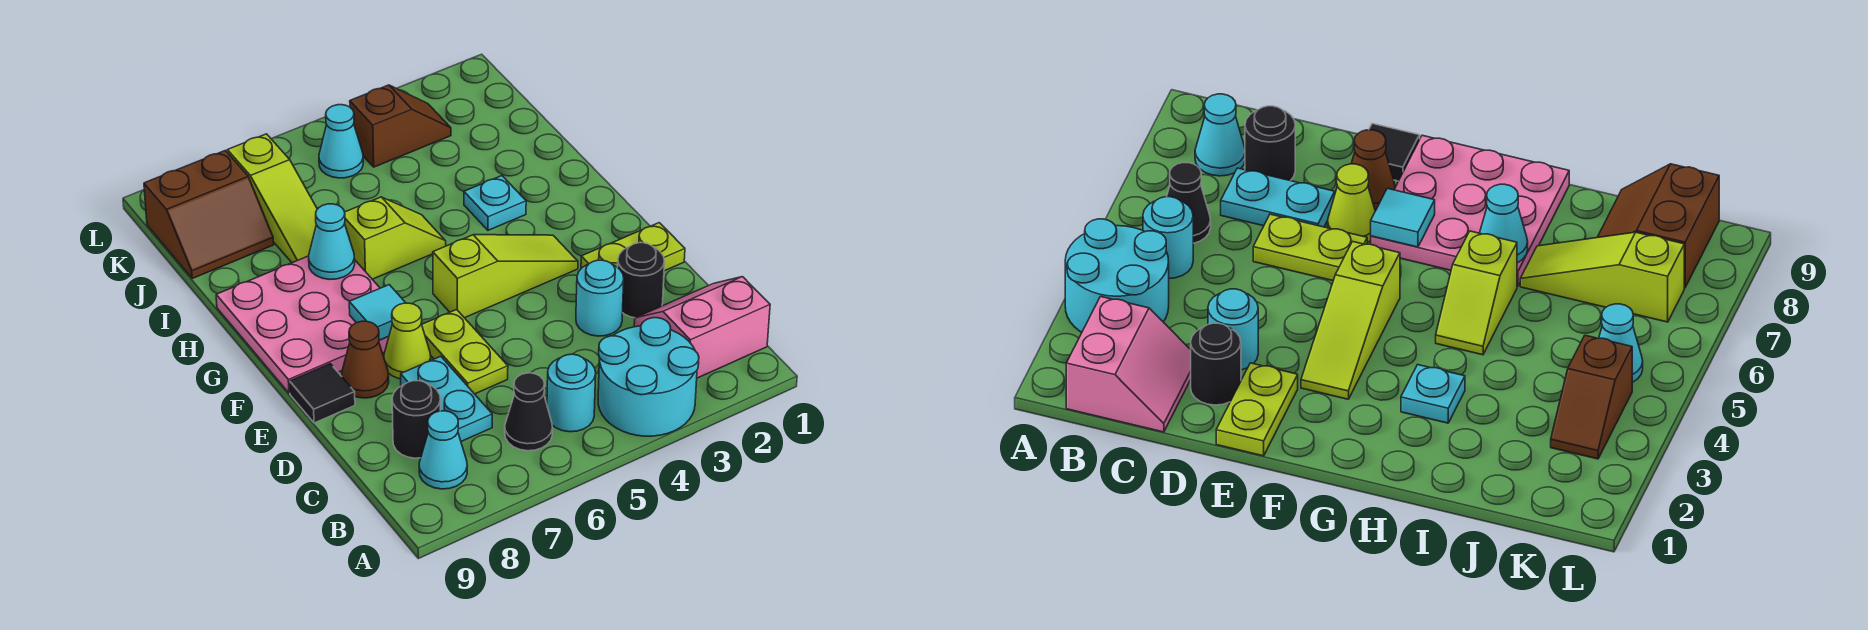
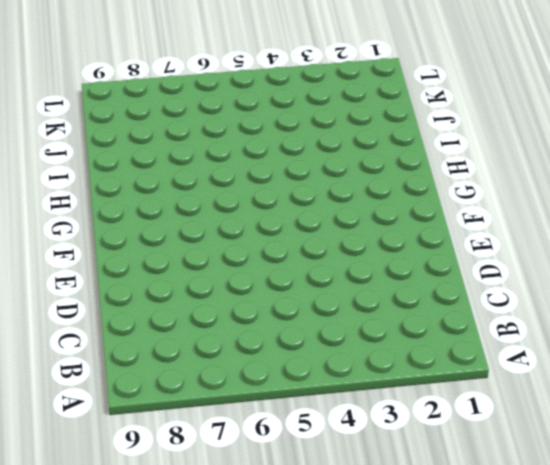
none -> cyan 2x2 round brick [598,318,699,436]
none -> pink 2x2 slope [634,277,770,378]
none -> cyan 1x1 round brick [547,354,596,432]

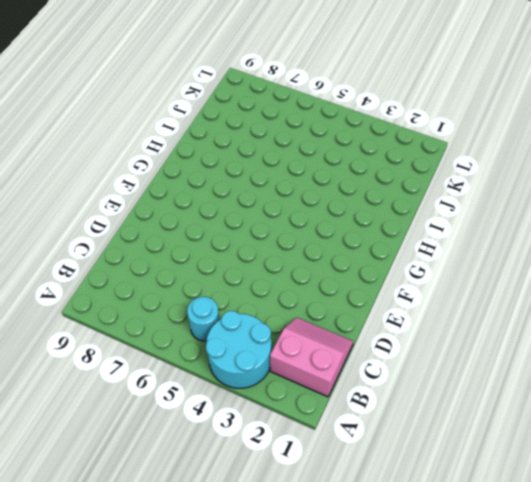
none -> black 1x1 cone [505,373,553,451]
none -> cyan 1x1 cone [419,411,467,489]
none -> cyan 1x2 plate [401,356,492,441]

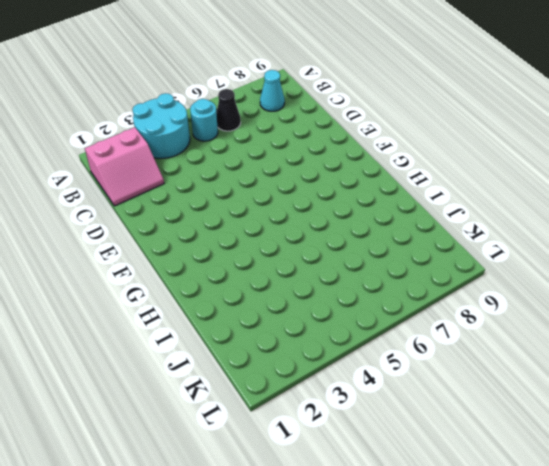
none -> cyan 1x2 plate [401,356,492,441]
none -> black 1x1 round brick [392,381,440,458]
none -> black 1x1 round brick [618,243,664,318]

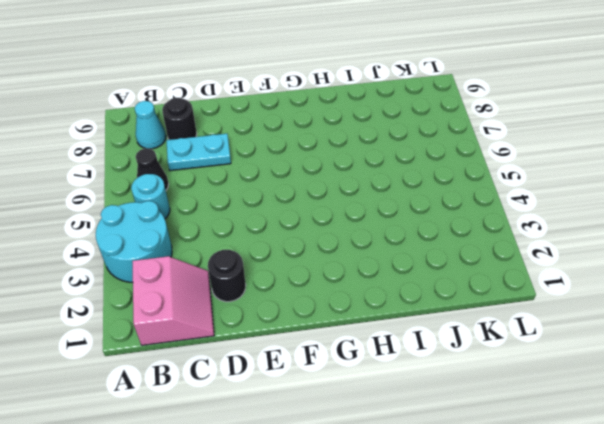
none -> cyan 1x1 round brick [576,260,624,336]
none -> lime 1x2 plate [422,310,508,394]
none -> lime 1x2 plate [581,223,685,271]

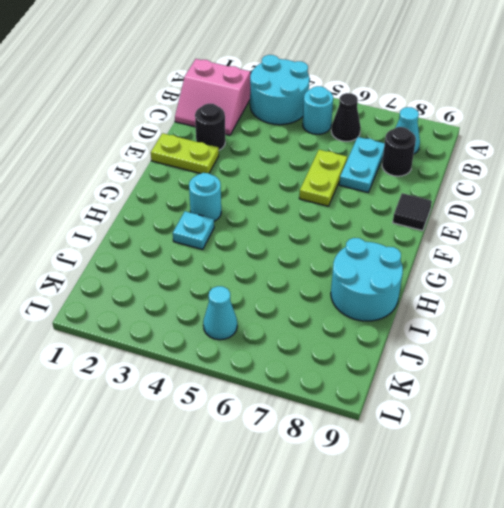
cyan 1x1 round brick [189,173,221,221] -> cyan 1x1 round brick moved to [576,260,624,336]
cyan 2x2 round brick [331,238,403,321] -> pink 3x3 plate [216,256,389,393]
none -> lime 1x1 cone [384,303,431,379]
none -> brown 1x1 cone [342,321,389,398]
none -> lime 1x3 slope [433,235,578,318]

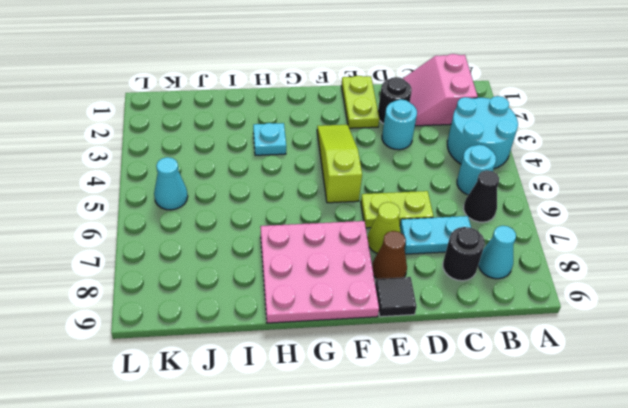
none -> lime 1x2 slope [345,197,446,279]
none -> lime 1x3 slope [227,134,317,263]
none -> brown 2x2 slope [144,151,274,278]

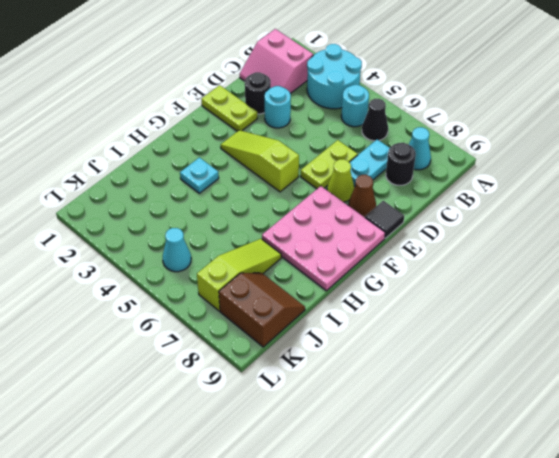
none -> lime 1x2 slope [345,197,446,279]
none -> brown 1x2 slope [350,85,451,167]
none -> cyan 1x1 tile [349,285,405,340]

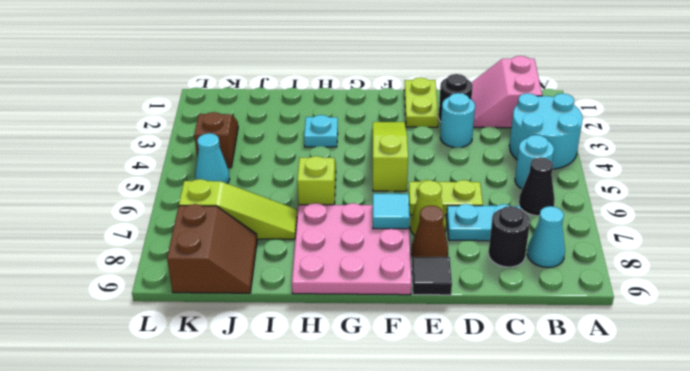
none -> cyan 1x1 cone [309,204,355,280]

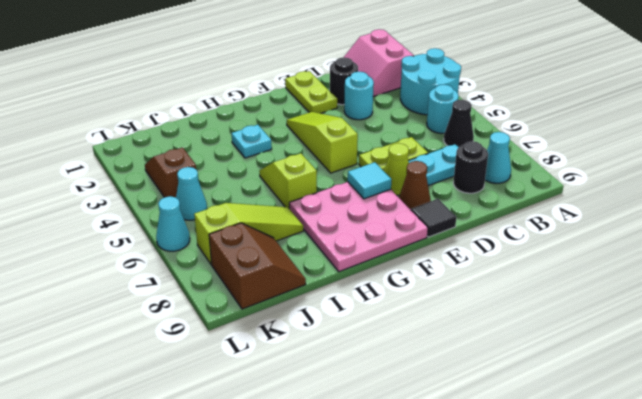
cyan 1x1 cone [156,196,190,251] -> cyan 1x1 cone moved to [309,204,355,280]

